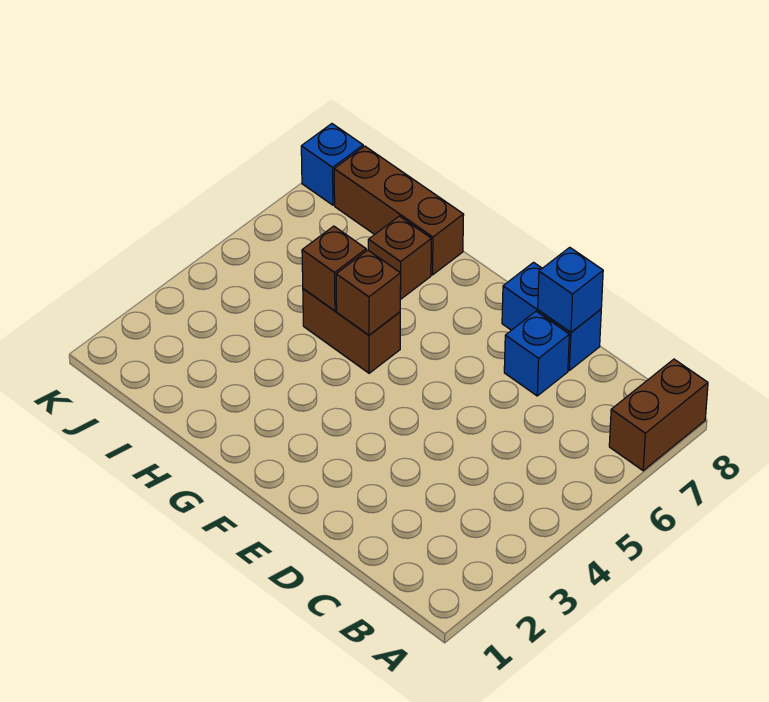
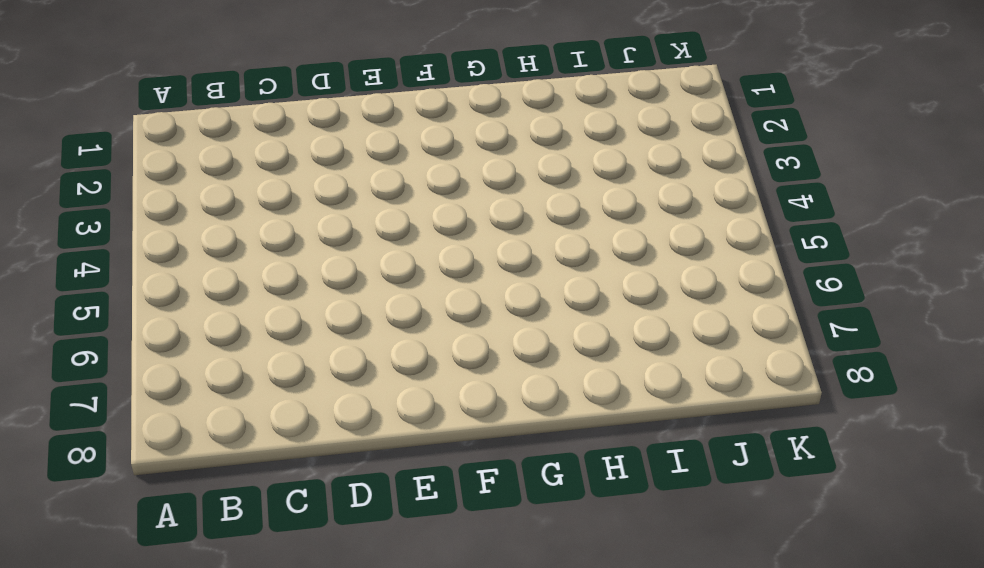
none -> brown 1x2 brick [609,359,708,471]
none -> blue 1x1 brick [504,311,569,396]

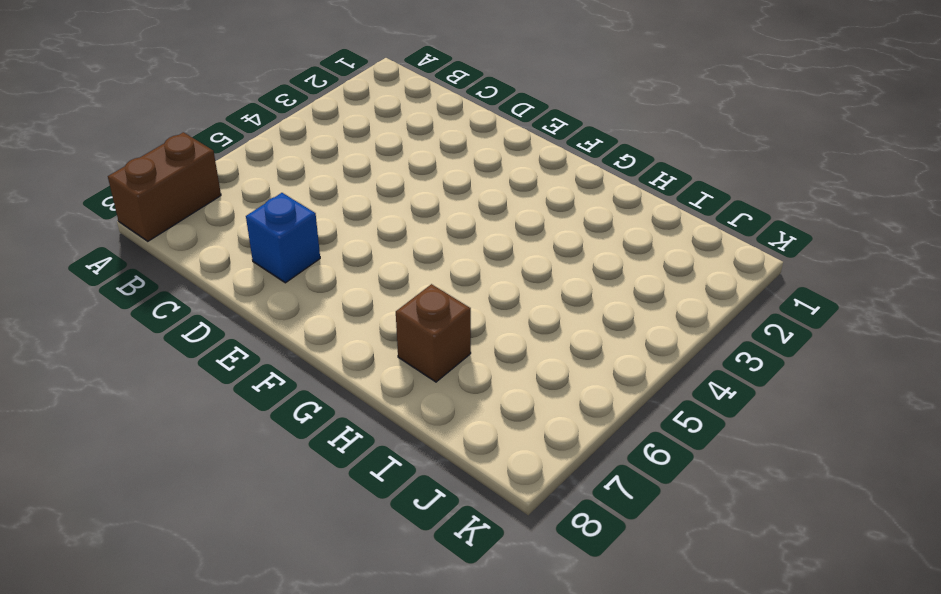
none -> blue 1x2 brick [502,262,601,370]
none -> brown 1x2 brick [303,289,400,373]

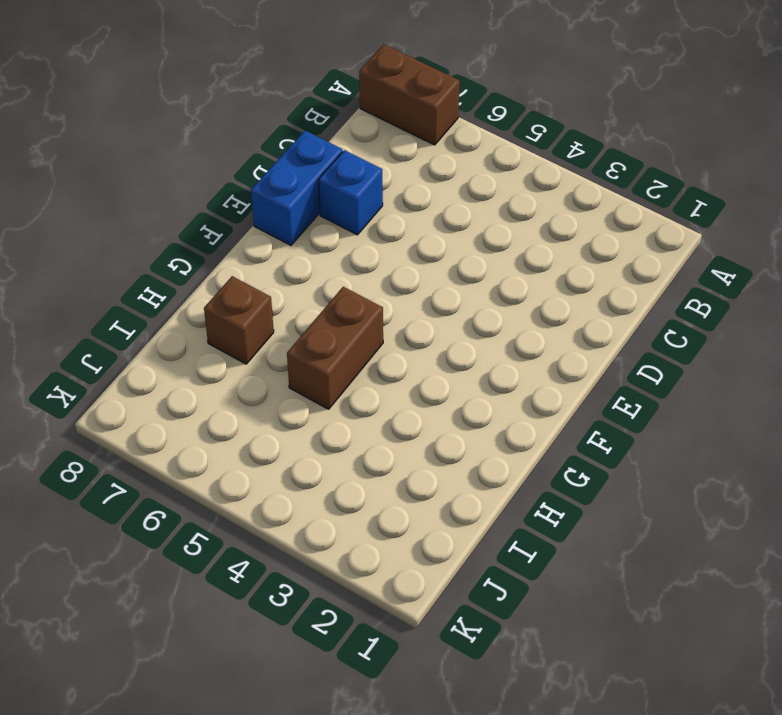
none -> brown 1x3 brick [334,146,464,275]
none -> blue 1x1 brick [301,124,363,205]

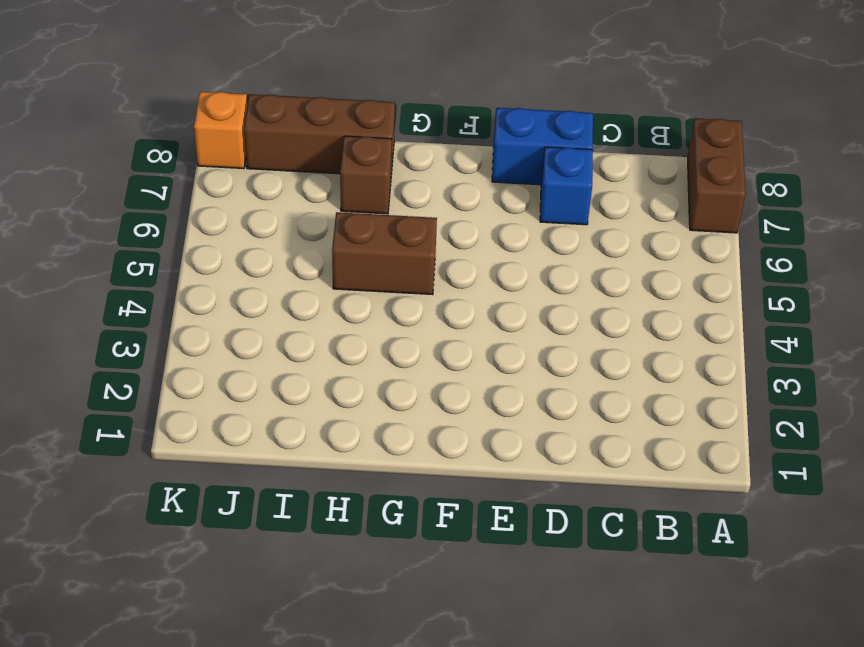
orange 1x1 brick [194,92,247,169] -> blue 1x1 brick [301,124,363,205]
none -> blue 1x1 brick [538,247,603,332]
none -> brown 1x1 brick [336,250,401,335]

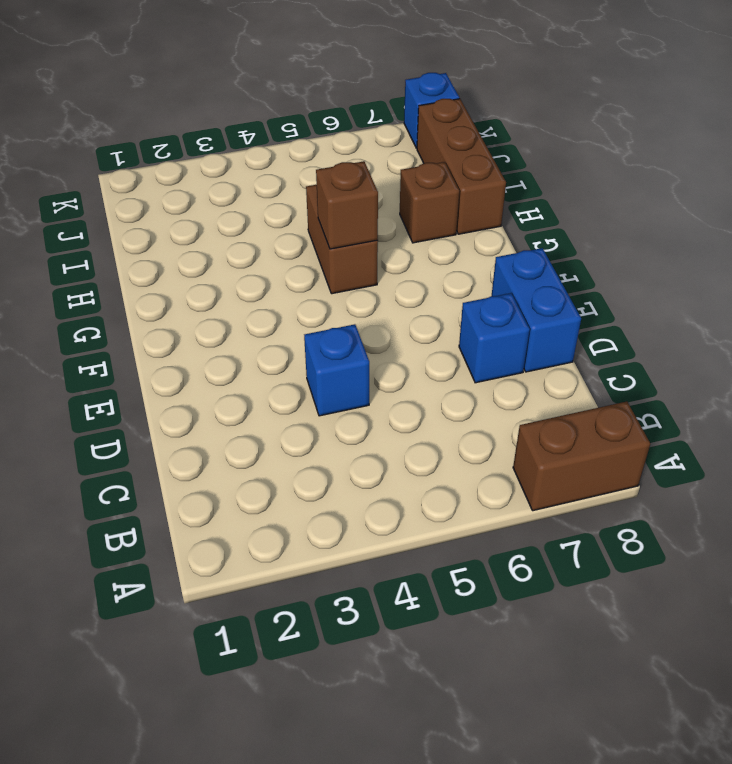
blue 1x1 brick [304,324,369,416] -> blue 1x1 brick moved to [538,247,603,332]
none -> brown 1x1 brick [302,226,366,311]

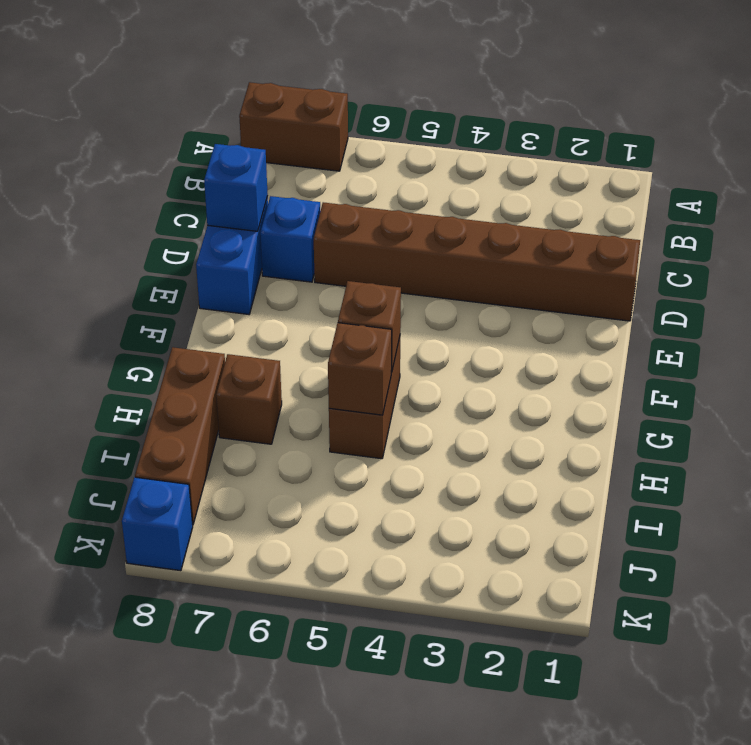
brown 1x6 brick [314,202,640,321] -> none

